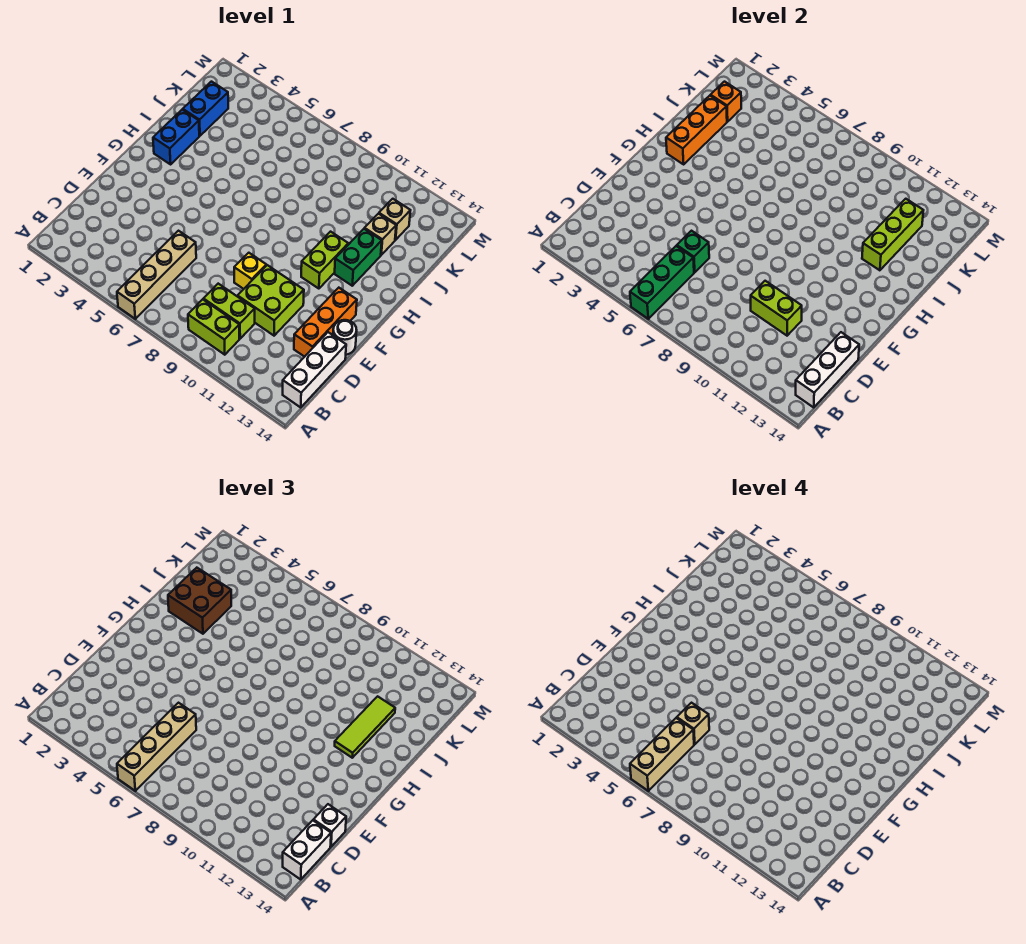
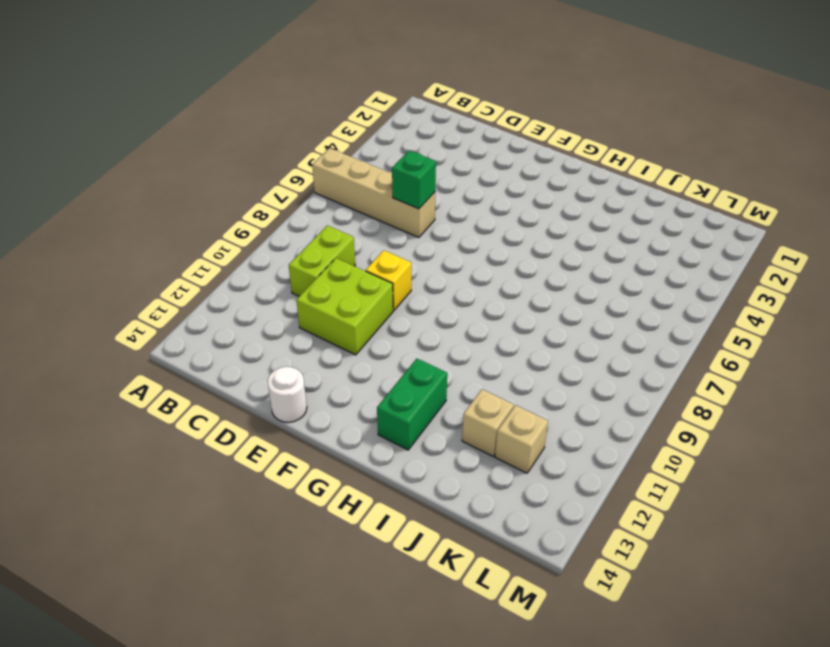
green 1x2 brick [377,359,447,450] -> green 1x2 brick turned to [335,229,382,286]
none -> lime 1x2 brick [188,299,239,355]
none -> white 1x3 brick [283,332,346,407]
none -> orange 1x3 brick [294,288,357,357]

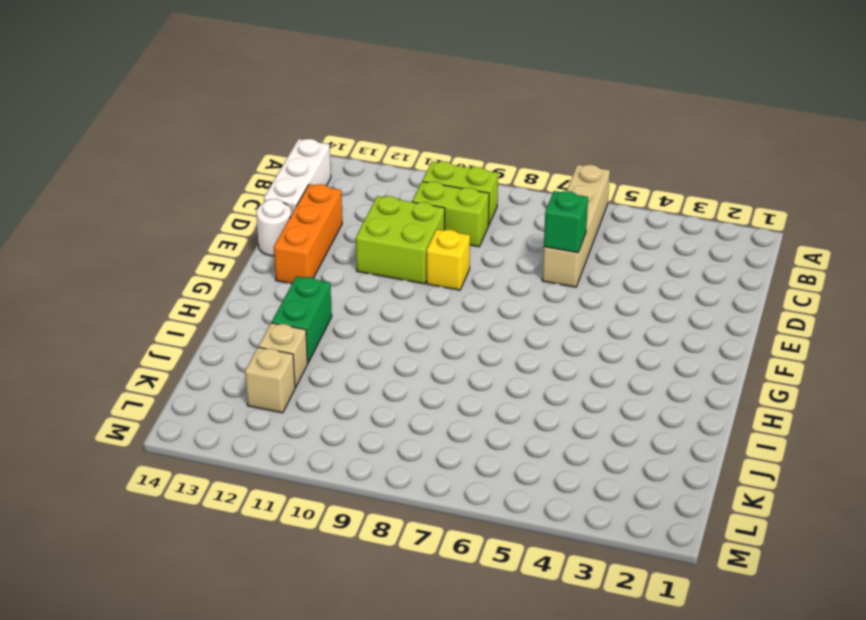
none -> lime 1x2 brick [301,232,348,289]
none -> blue 1x2 brick [153,110,199,164]
none -> blue 1x2 brick [183,82,228,136]

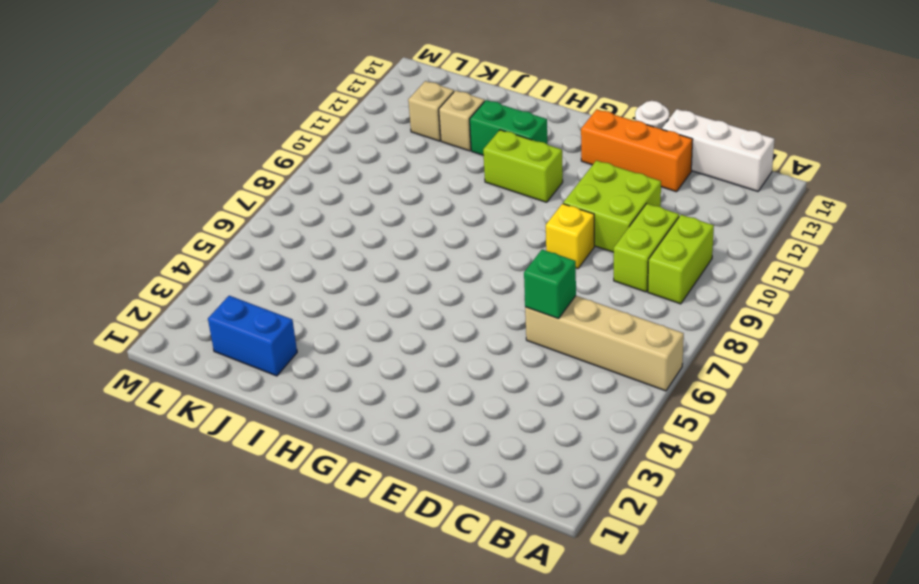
none -> blue 1x2 brick [153,110,199,164]
none -> green 1x3 brick [630,246,694,319]
none -> white 1x3 brick [796,332,859,407]

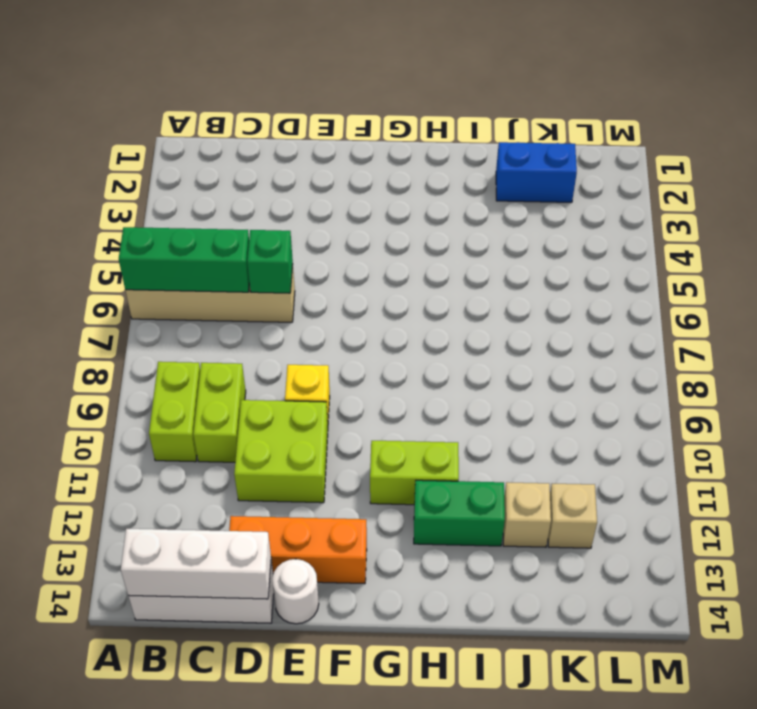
none -> blue 1x2 brick [153,110,199,164]
none -> lime 1x2 brick [751,281,802,336]
none -> orange 1x3 brick [666,96,727,164]

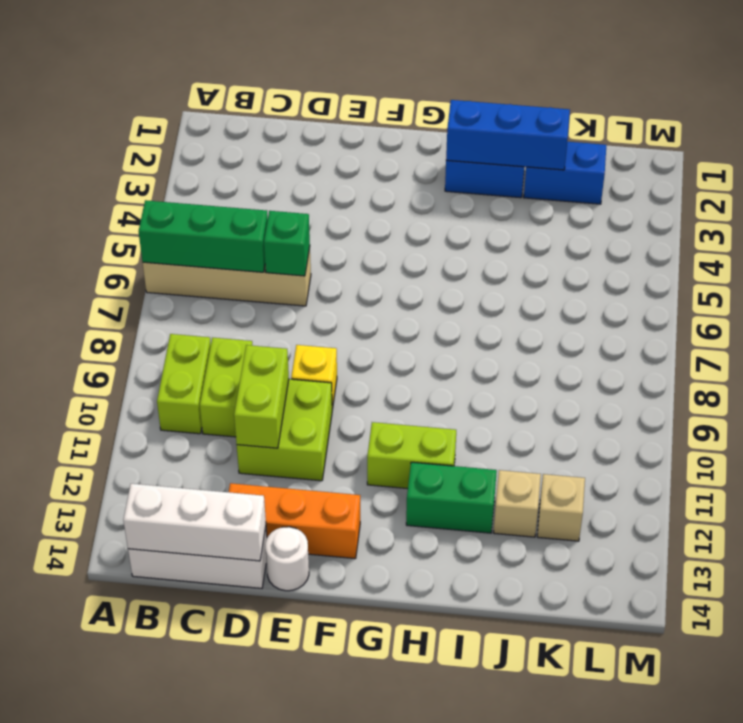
blue 1x3 brick [446,100,570,170] -> orange 1x3 brick [666,96,727,164]
none -> lime 1x3 brick [862,199,923,270]
none -> orange 1x1 brick [710,82,741,122]
none -> tan 1x4 brick [117,703,196,791]

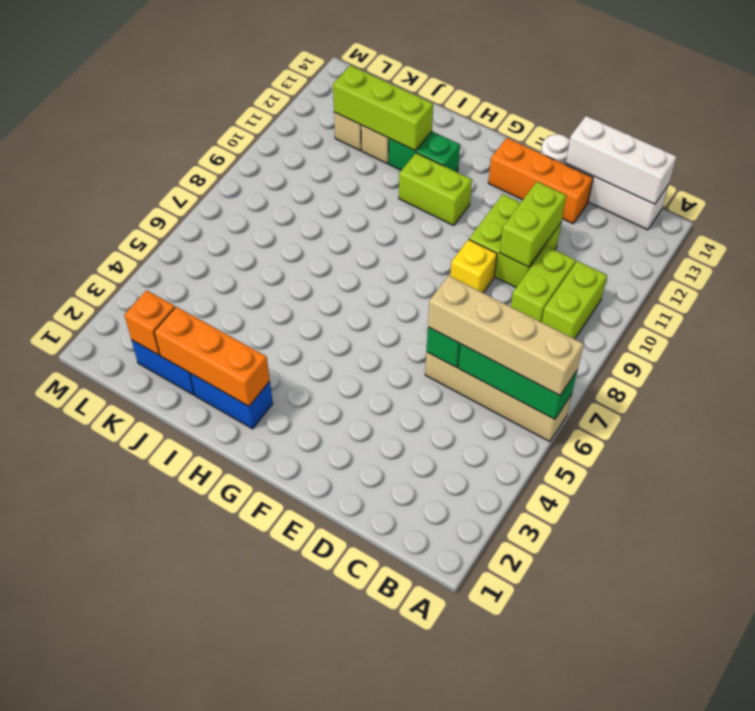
none -> white 1x2 brick [283,820,331,879]
none -> white 1x1 brick [313,804,346,847]
none -> lime 1x3 tile [335,696,395,758]

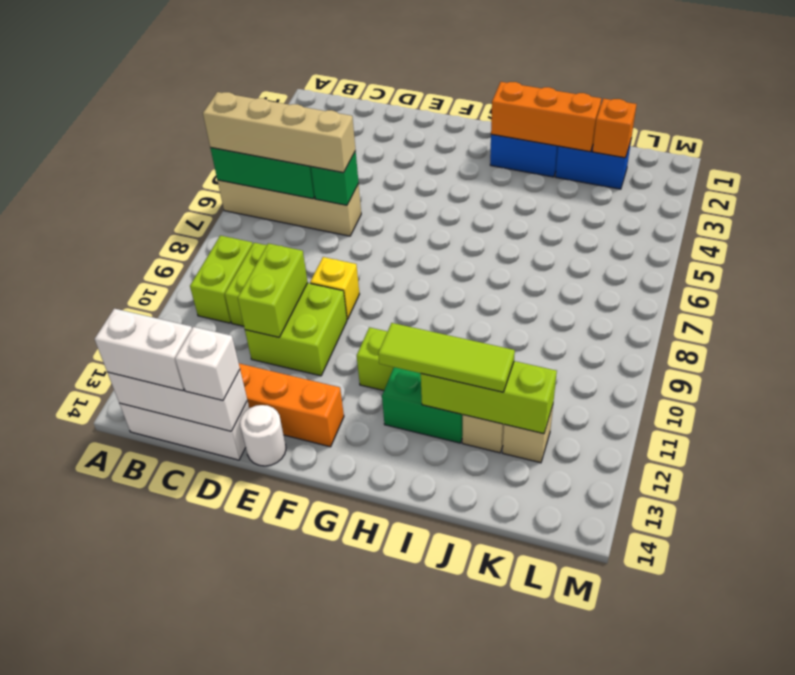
none -> brown 2x2 brick [168,568,231,634]
none -> tan 1x3 brick [630,718,694,791]
none -> tan 1x1 brick [677,703,709,744]

